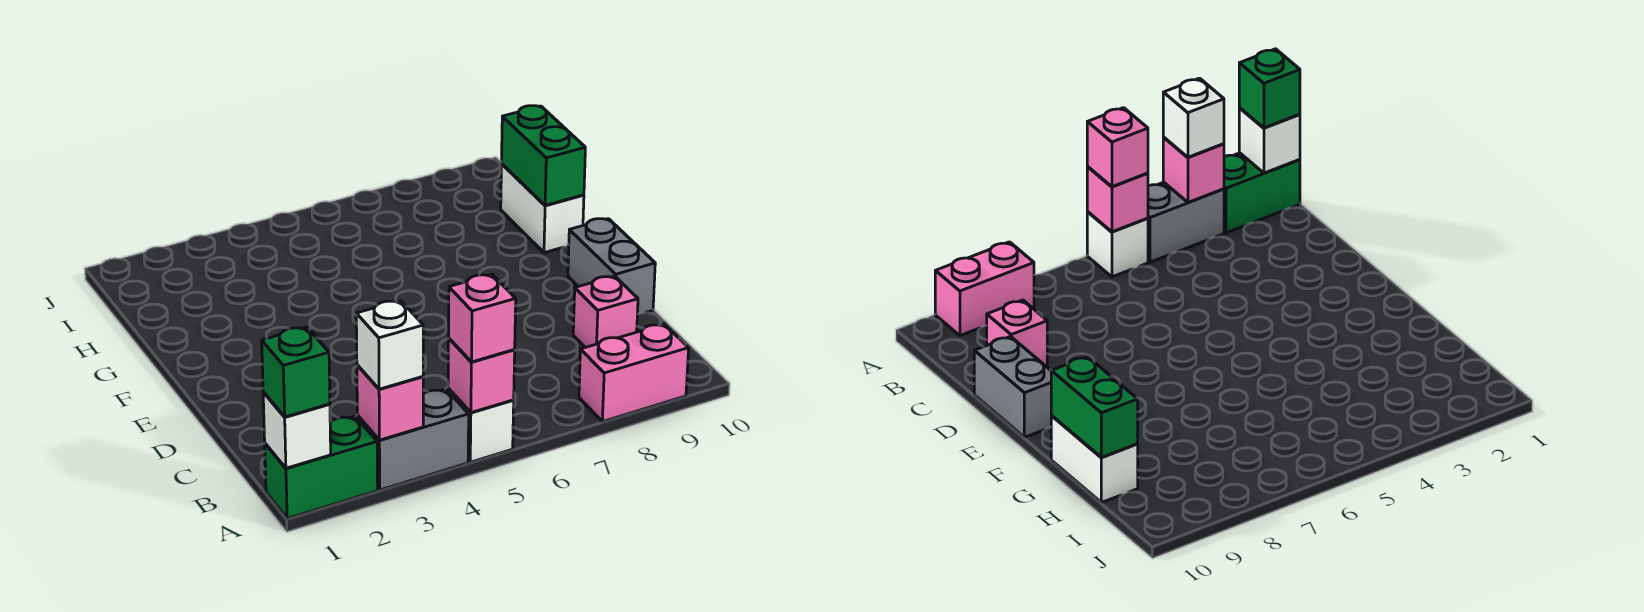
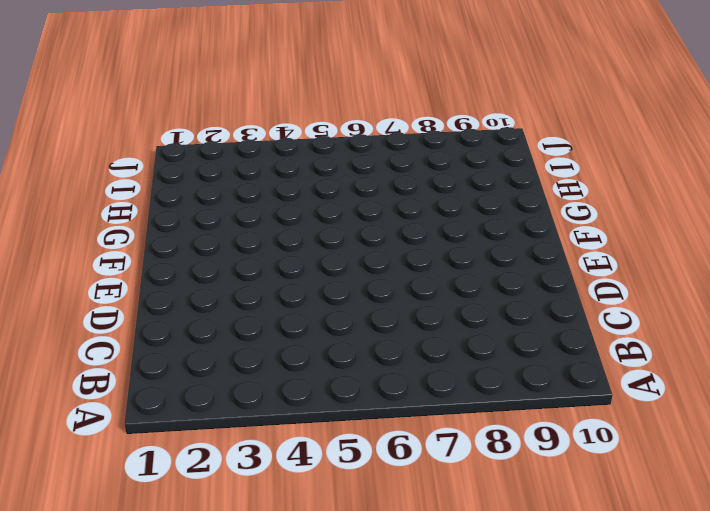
none -> green 1x2 brick [265,416,378,519]
none -> grey 1x2 brick [357,389,469,490]
none -> white 1x1 brick [448,389,514,462]

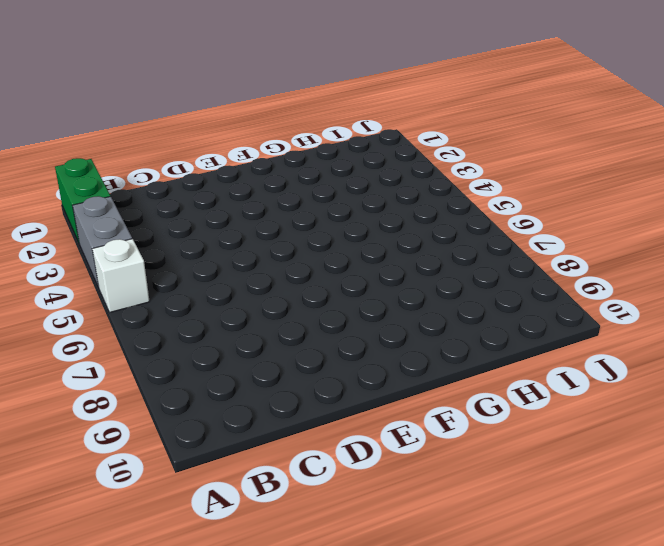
none -> pink 1x2 brick [579,324,689,422]
none -> pink 1x1 brick [573,276,638,348]
none -> grey 1x2 brick [568,219,655,314]

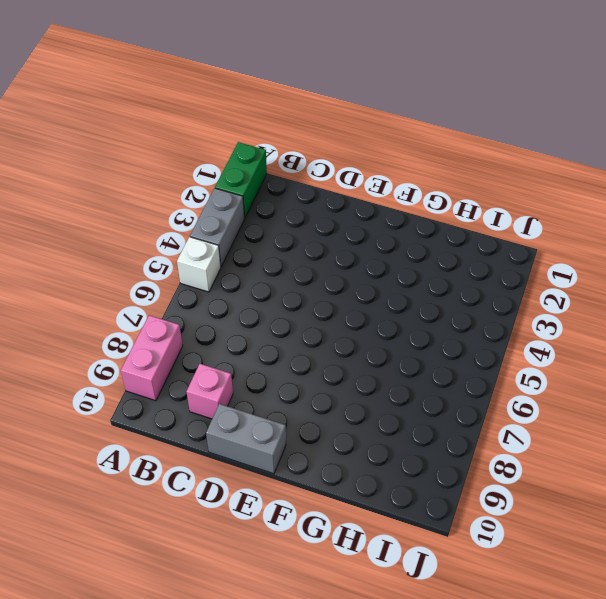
none -> white 1x2 brick [501,164,584,253]
none -> white 1x1 brick [263,392,331,468]
none -> pink 1x1 brick [357,365,423,440]

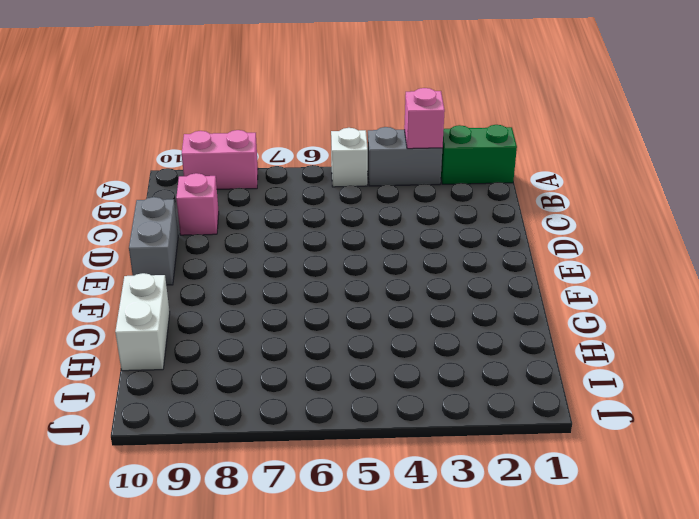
none -> white 1x1 brick [263,392,331,468]
none -> pink 1x1 brick [448,338,515,413]
none -> green 1x2 brick [502,106,585,206]

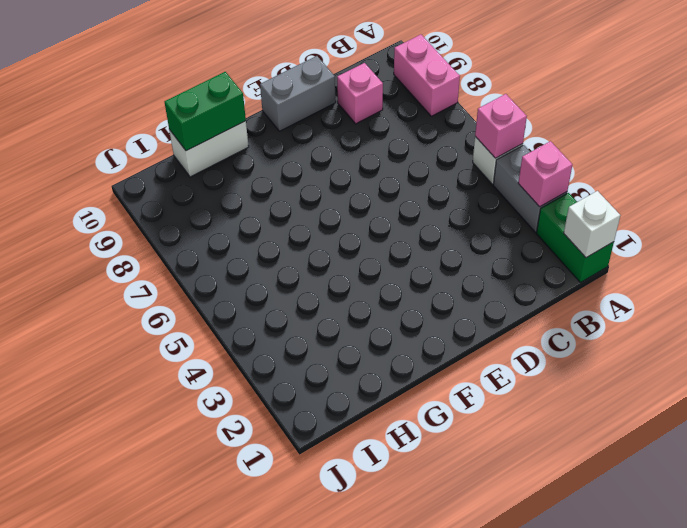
none -> green 1x1 brick [262,327,330,417]
none -> white 1x1 brick [356,301,423,389]
none -> pink 1x1 brick [449,275,516,362]

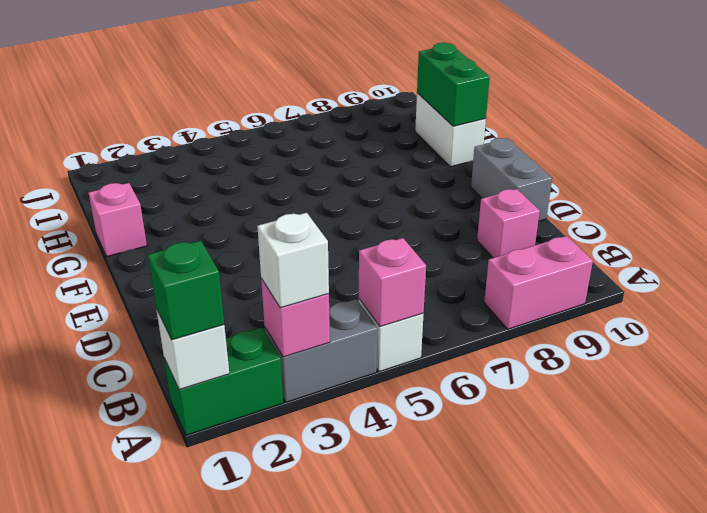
pink 1x1 brick [89,183,147,257] -> pink 1x1 brick moved to [449,275,516,362]

